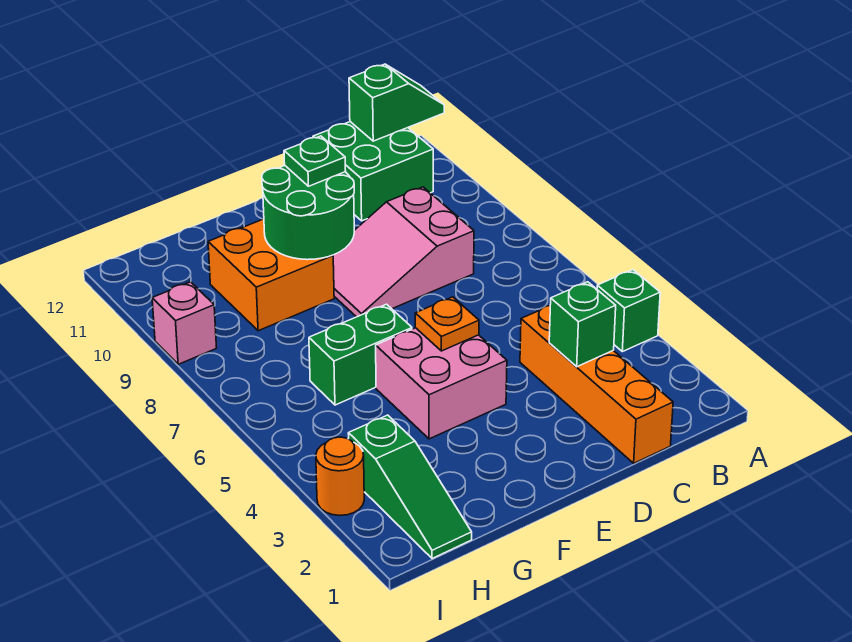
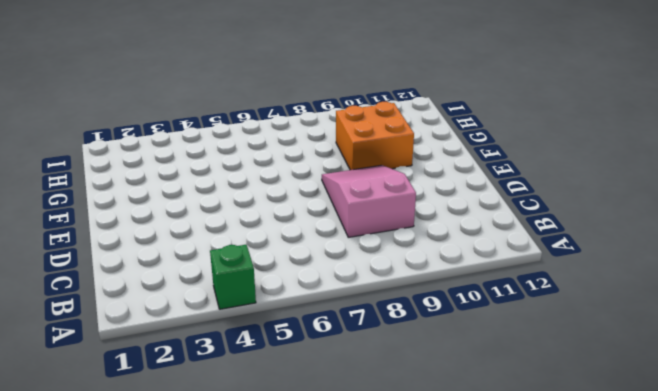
none -> green 2x2 brick [313,122,433,221]
none -> orange 1x4 brick [520,306,673,463]
none -> pink 2x2 brick [376,328,507,439]

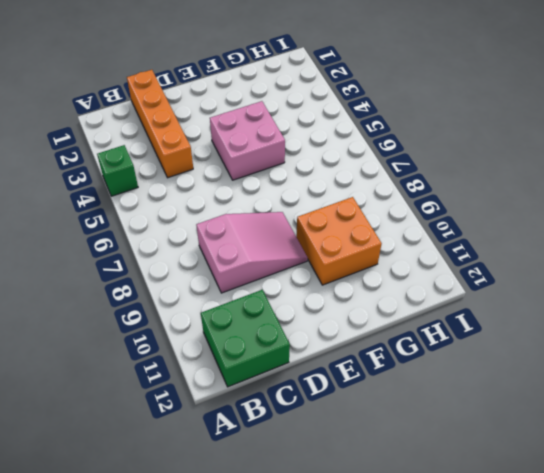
none -> green 1x2 brick [309,304,412,405]
none -> green 1x3 slope [348,415,472,559]
none -> orange 1x1 round brick [316,437,364,516]

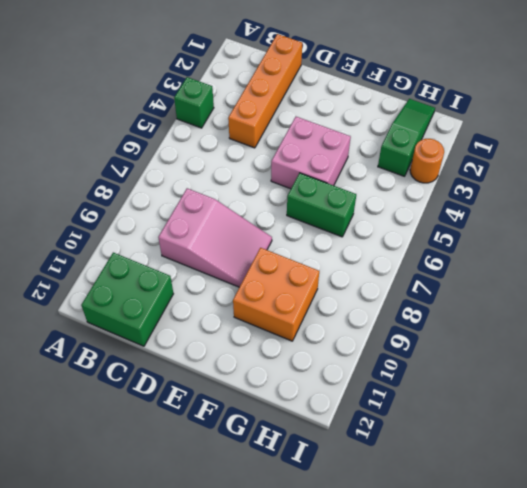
none -> pink 1x1 brick [152,282,217,364]
none -> green 1x2 slope [349,64,444,141]
none -> green 1x1 brick [549,282,616,367]

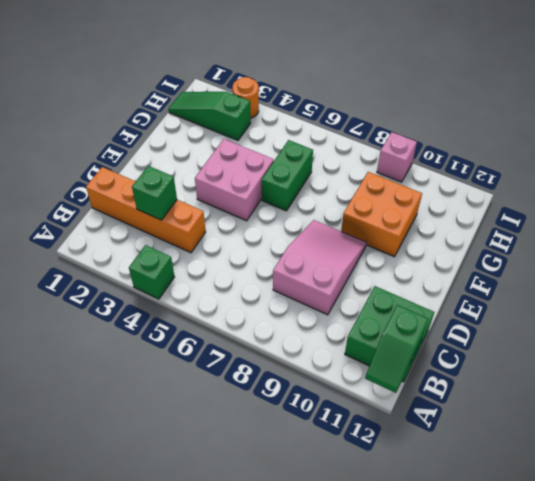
none -> orange 1x1 plate [415,297,479,351]
none -> green 2x2 round brick [262,166,354,260]
none -> green 1x1 plate [284,136,345,186]

